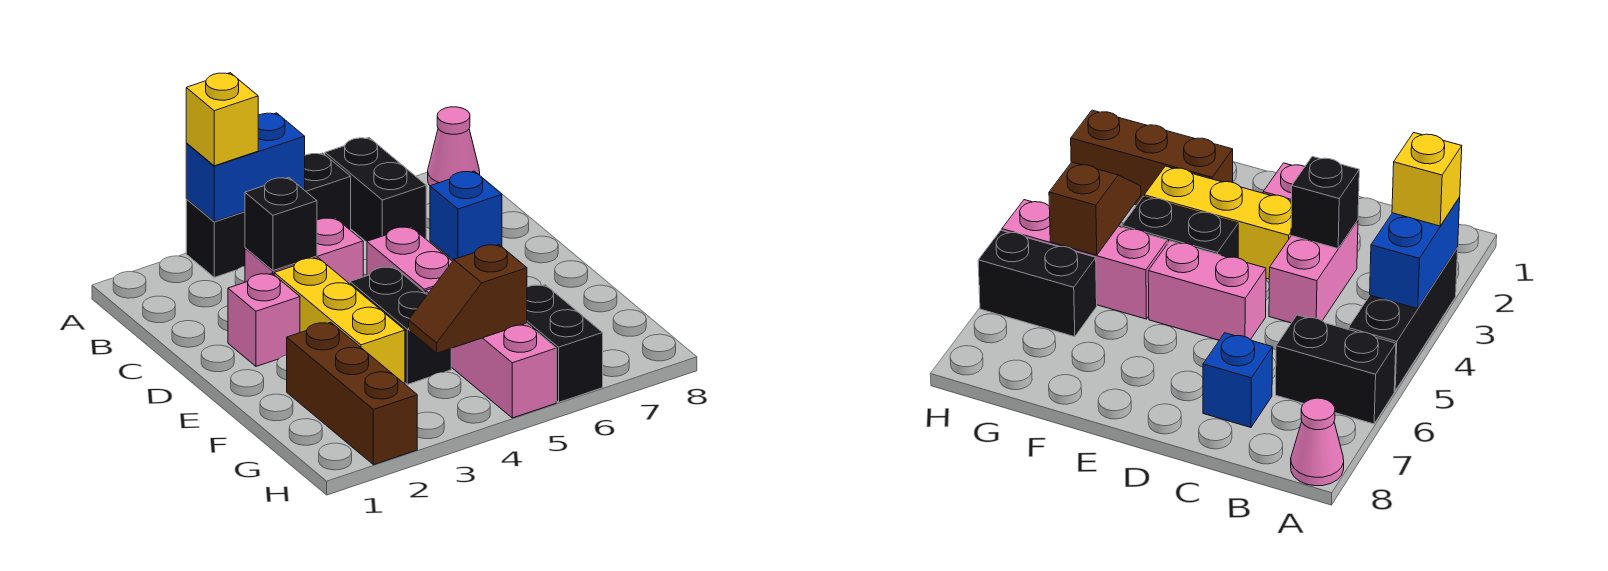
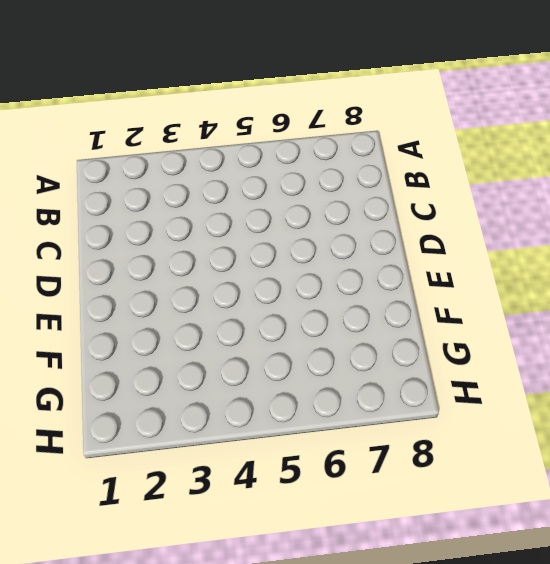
none -> black 1x3 brick [186,153,351,277]
none -> black 1x2 brick [325,138,426,242]
none -> pink 1x1 cone [428,107,480,186]

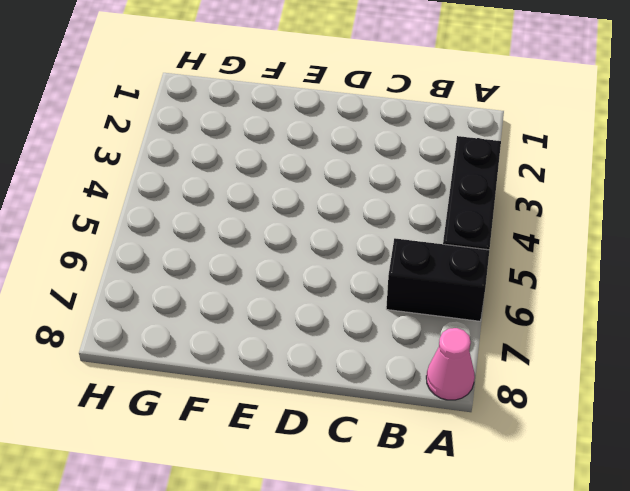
none -> pink 1x2 brick [245,218,363,284]
none -> blue 1x1 brick [430,171,502,260]
none -> pink 1x1 brick [228,273,300,366]

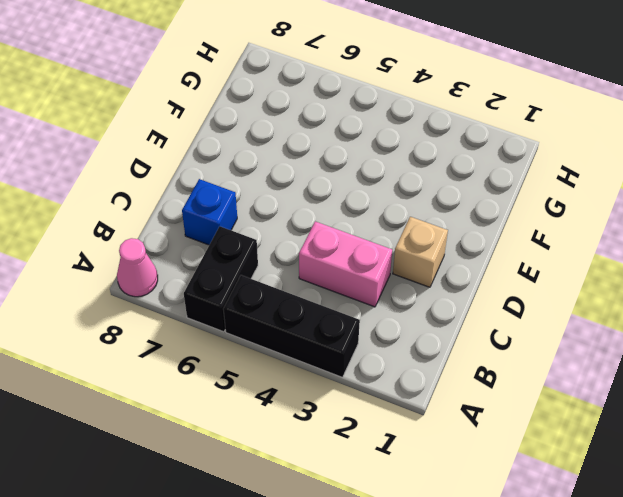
tan 1x1 brick [393,217,448,287] -> pink 1x1 brick [228,273,300,366]
none -> yellow 1x3 brick [274,258,405,384]
none -> pink 1x2 brick [367,227,452,293]
none -> black 1x2 brick [350,267,451,384]

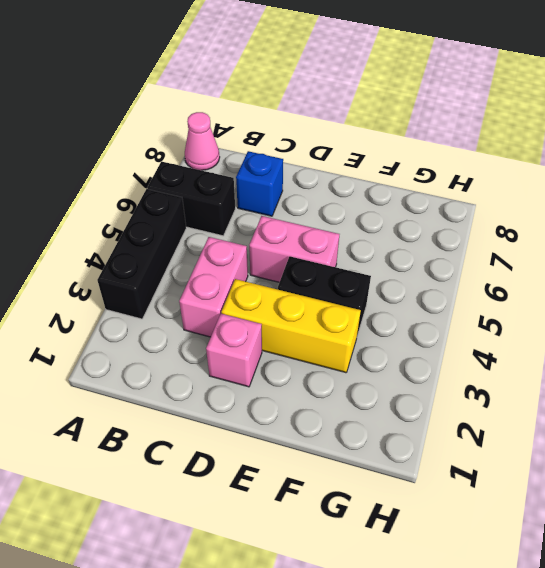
none -> brown 1x3 brick [287,322,417,465]
none -> pink 1x3 brick [426,289,556,418]
none -> black 1x2 brick [527,285,603,402]

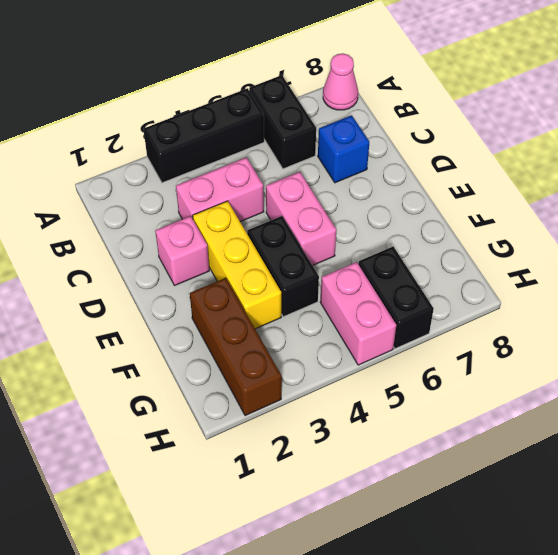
pink 1x2 brick [320,262,396,365] -> pink 1x3 brick [426,289,556,418]
none -> blue 1x2 brick [186,113,305,222]
none -> black 1x1 brick [245,178,317,271]
none -> brown 1x2 slope [409,245,527,353]

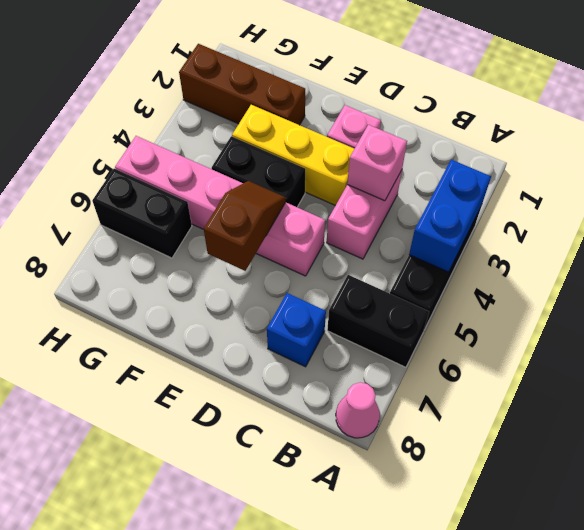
pink 1x1 brick [347,125,407,201] -> black 1x1 brick [245,178,317,271]
brown 1x2 slope [204,181,286,271] -> brown 1x2 slope moved to [409,245,527,353]
none -> yellow 1x1 brick [186,73,258,166]

